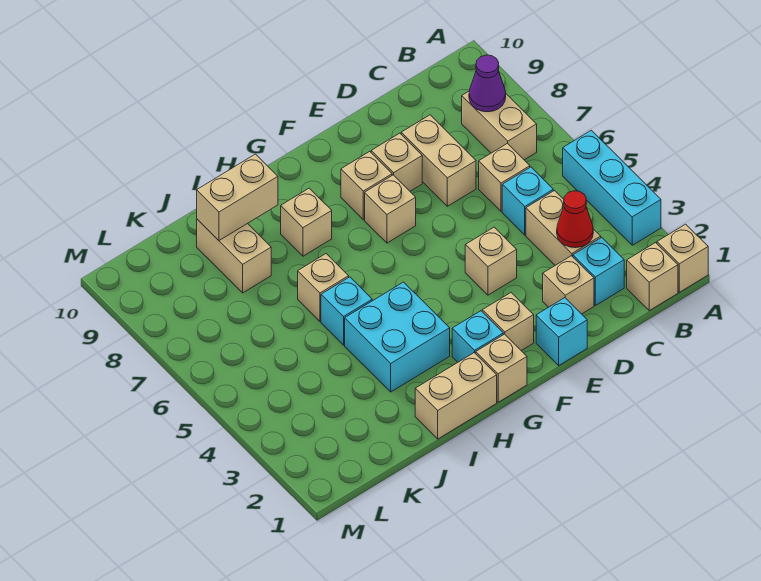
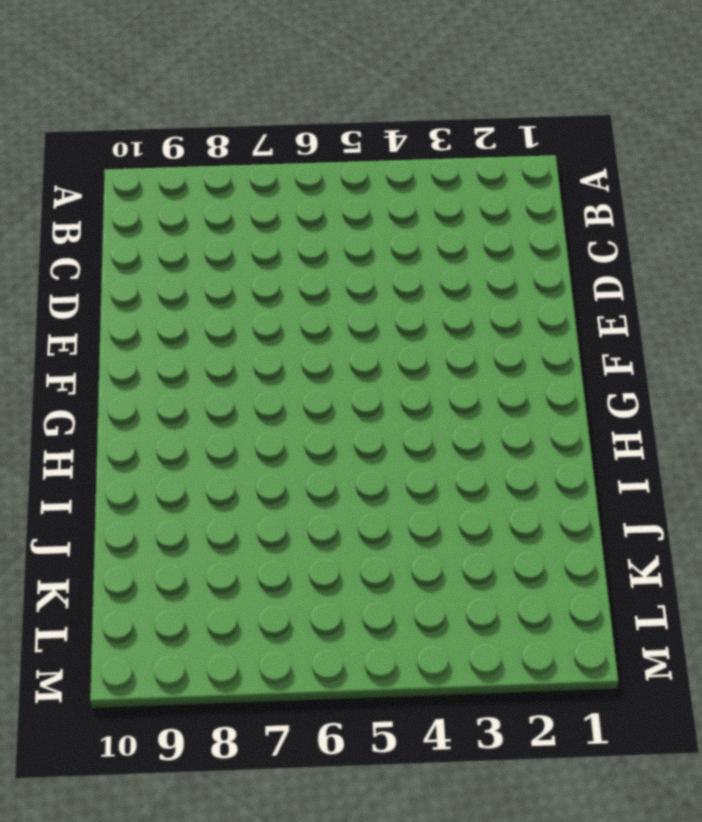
none -> tan 1x1 brick [657,224,708,292]
none -> cyan 1x3 brick [563,130,661,245]
none -> tan 1x1 brick [627,243,678,311]

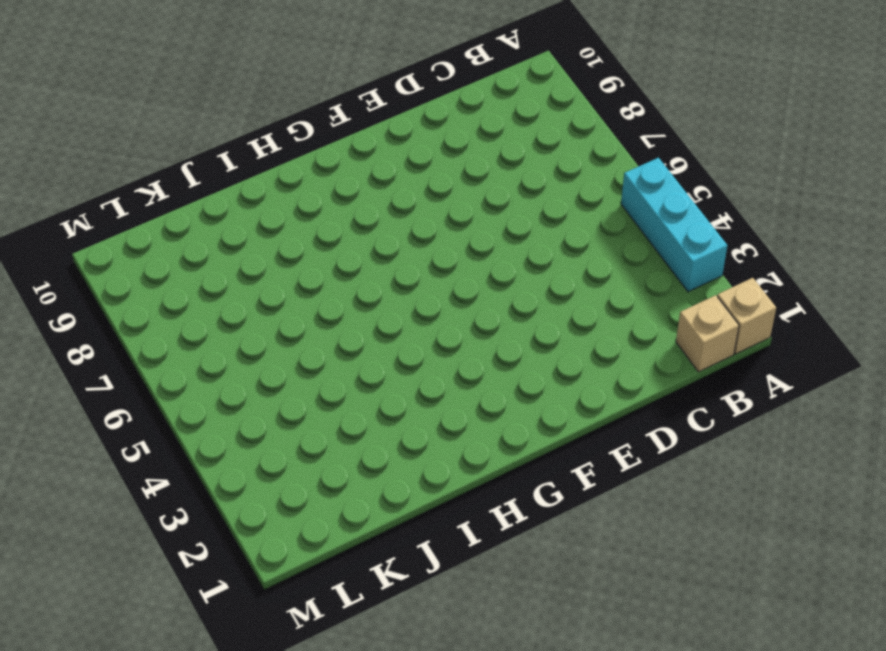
none -> tan 1x2 brick [462,91,537,160]
none -> cyan 1x1 brick [573,237,624,306]
none -> tan 1x2 brick [526,191,601,265]

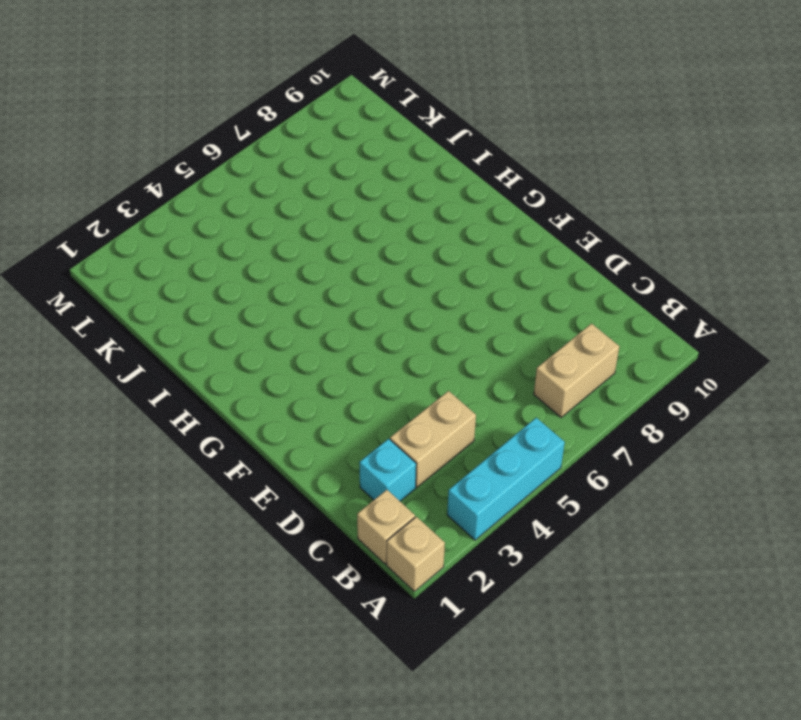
none -> cyan 1x1 brick [502,167,553,235]
none -> tan 1x1 brick [479,143,530,212]
none -> tan 1x1 brick [543,256,594,314]

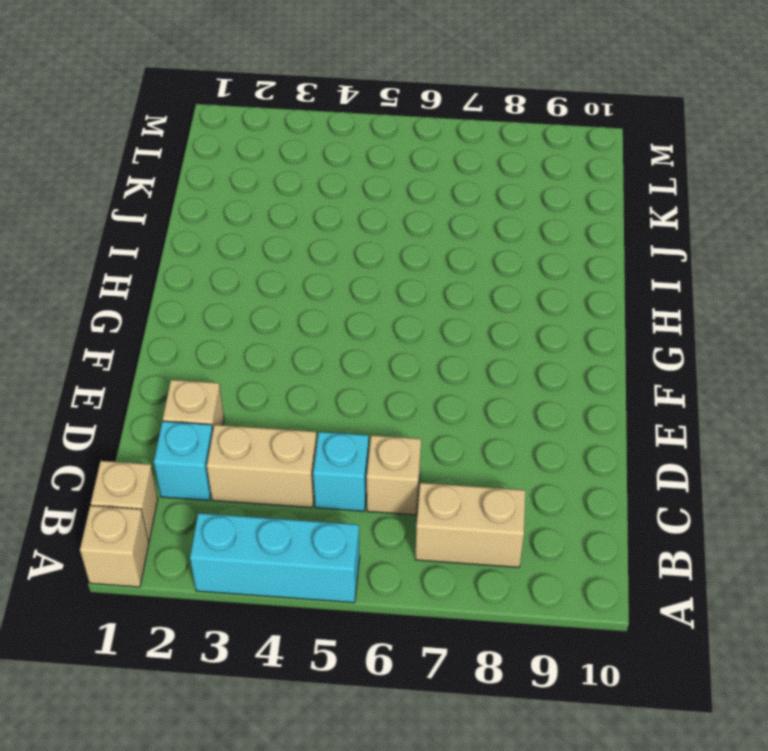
none -> tan 1x2 brick [401,115,476,206]
none -> cyan 1x1 brick [536,298,587,365]
none -> tan 1x1 brick [465,227,517,295]

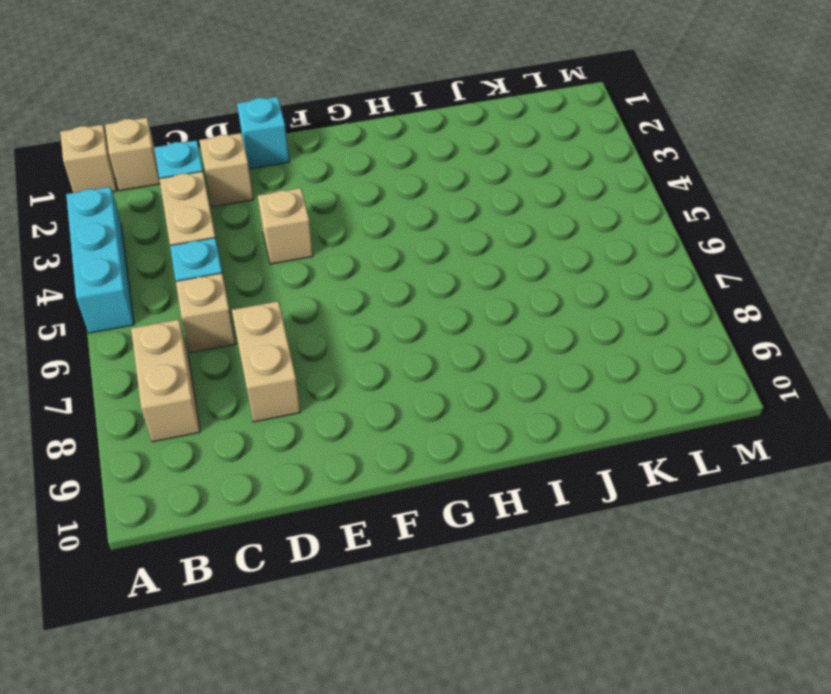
none -> tan 1x1 brick [371,133,422,191]
none -> tan 1x1 brick [482,293,534,351]
none -> tan 1x1 brick [365,175,416,243]

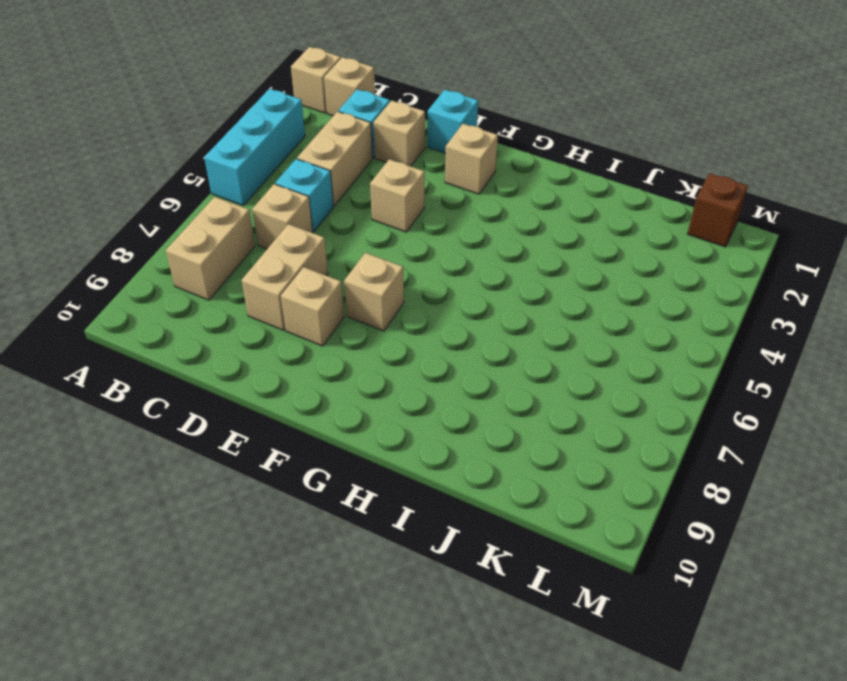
brown 1x1 brick [687,173,748,247] -> none
none -> tan 1x1 brick [341,152,392,220]
none -> tan 1x1 brick [476,334,527,402]
none -> cyan 1x1 brick [452,311,503,362]

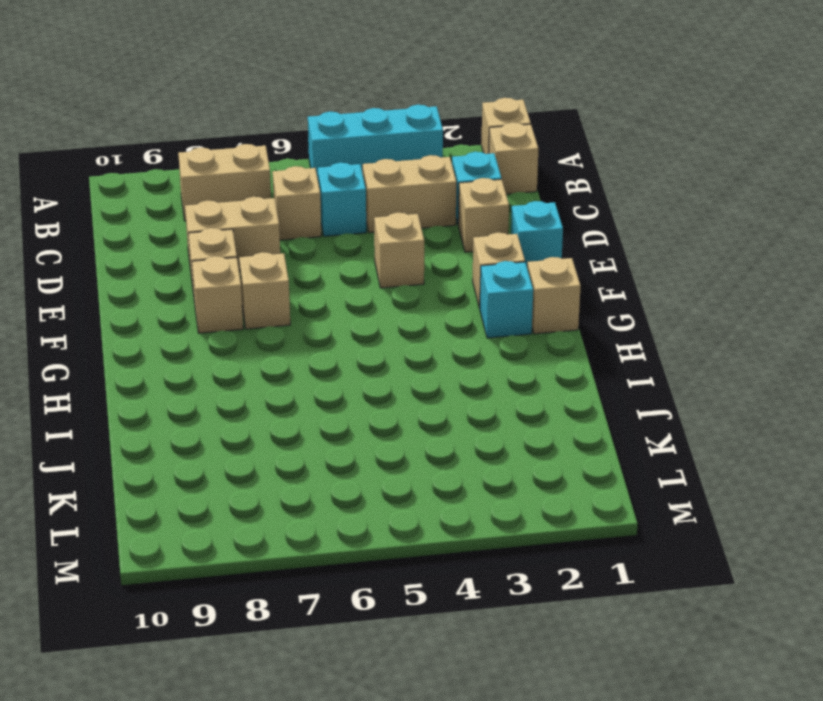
none -> tan 1x2 brick [415,353,497,439]
none -> cyan 2x2 brick [345,282,450,392]
none -> tan 1x1 brick [281,188,332,256]

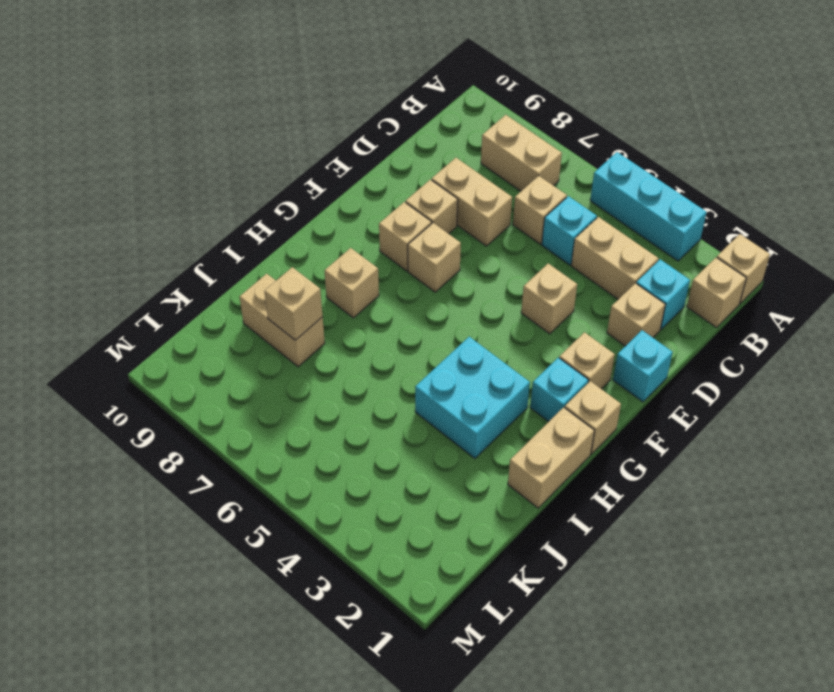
tan 1x1 brick [264,267,323,340] -> tan 1x1 brick moved to [298,254,349,321]
none -> cyan 1x1 brick [321,277,372,345]
none -> purple 1x1 cone [469,55,506,112]
none -> red 1x1 cone [557,191,593,248]

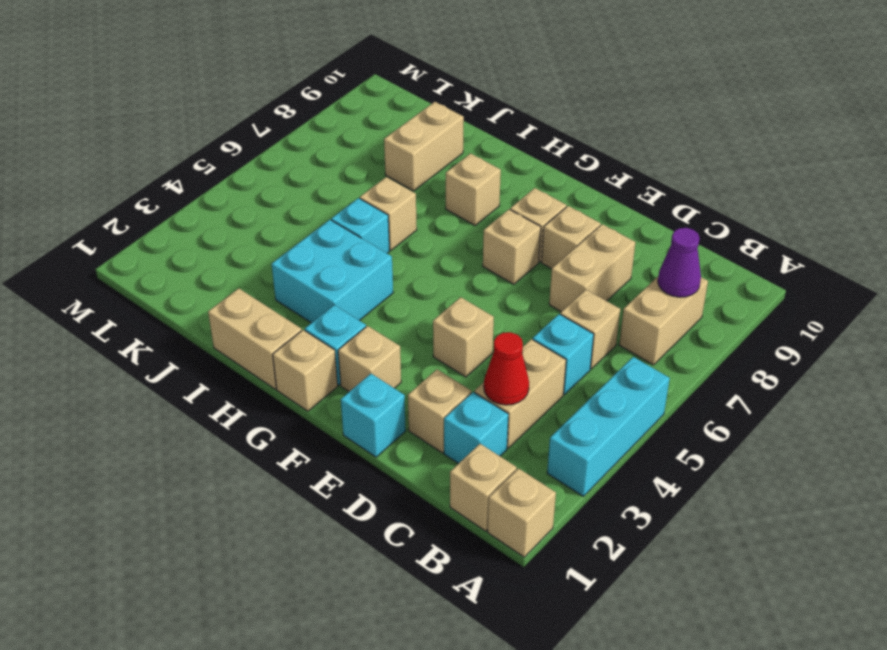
none -> tan 1x2 brick [197,154,278,240]

